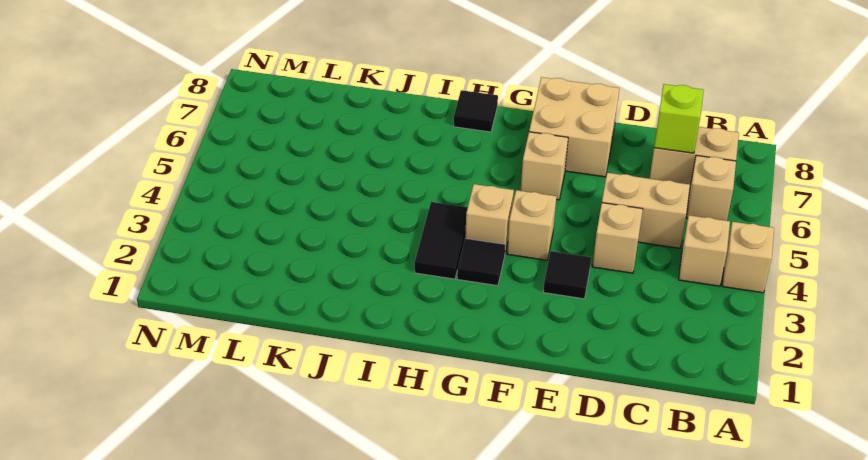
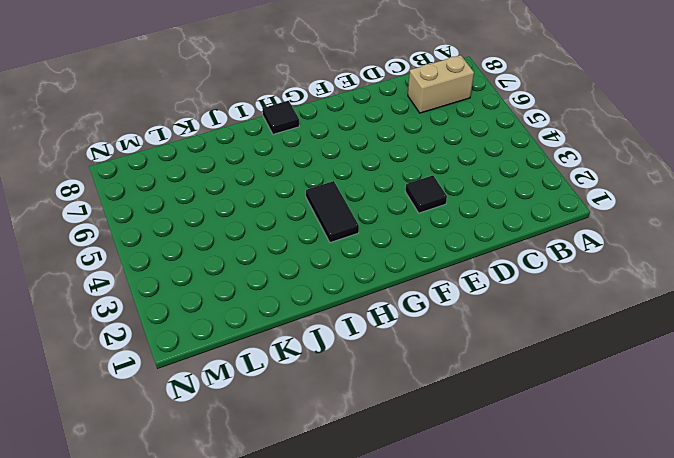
none -> tan 1x1 brick [722,222,774,293]
none -> tan 1x1 brick [679,215,730,286]
none -> tan 1x1 brick [686,155,736,221]

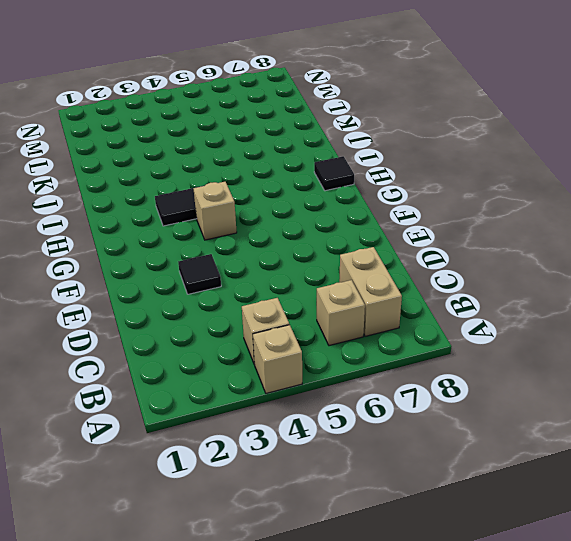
none -> tan 1x2 brick [602,173,690,248]
none -> tan 1x1 brick [592,203,643,273]
none -> tan 2x2 brick [529,77,619,177]

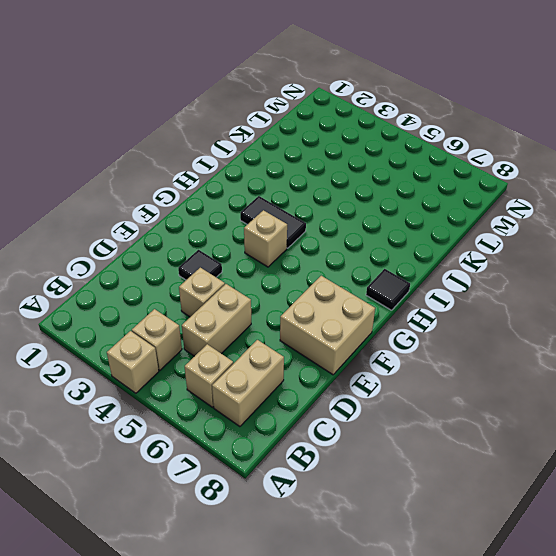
none -> tan 1x1 brick [507,190,557,260]
none -> tan 1x1 brick [521,132,568,200]
none -> black 1x1 tile [457,238,505,286]

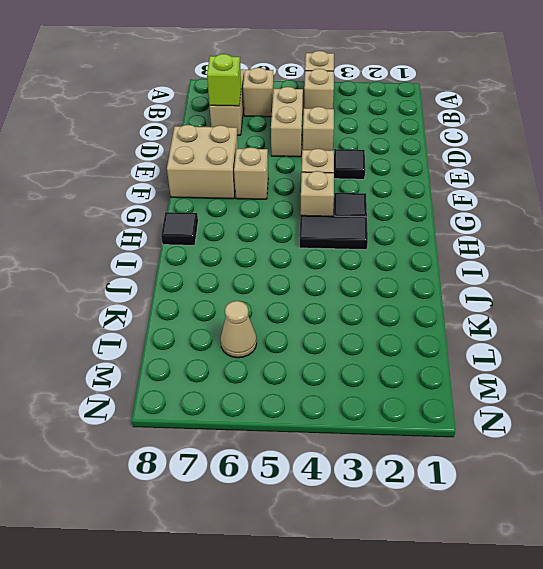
tan 1x1 cone [221,301,257,358] -> none

